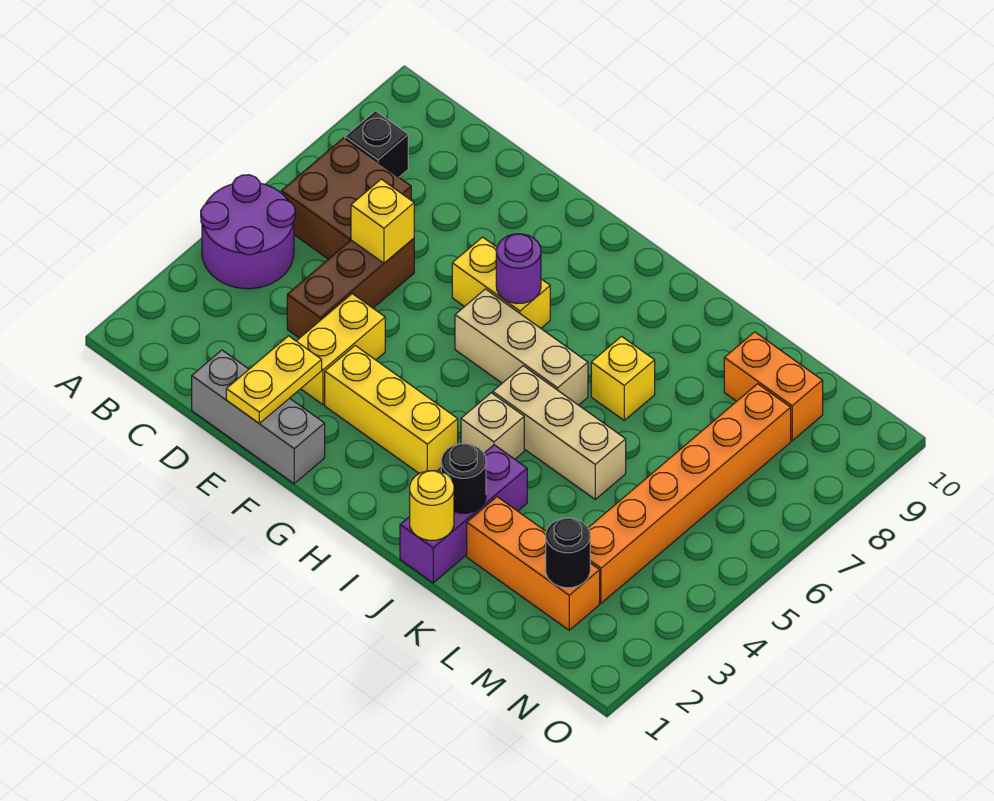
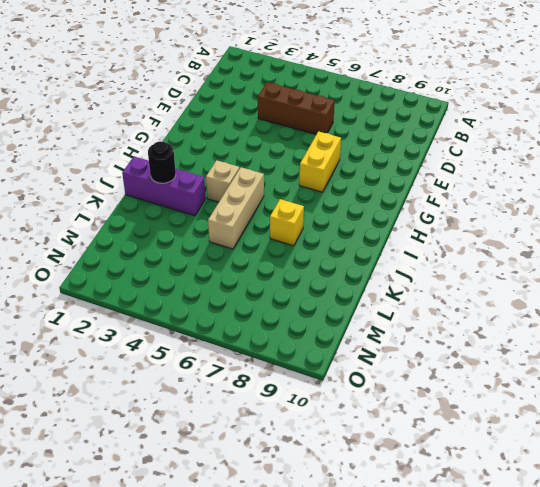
none -> purple 2x2 round brick [201,175,295,289]
none -> brown 2x2 brick [281,138,411,259]
none -> black 1x1 brick [345,111,408,177]

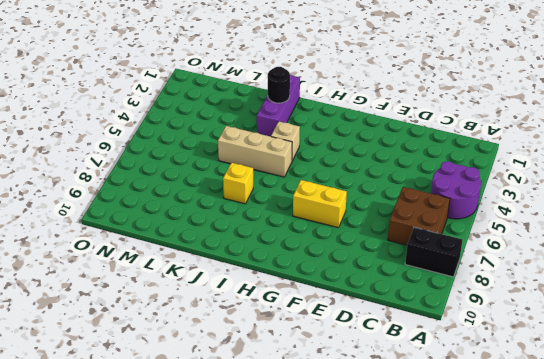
black 1x2 brick [405,227,462,277] -> black 1x1 brick [345,111,408,177]
none -> grey 1x3 brick [192,350,325,484]
none -> brown 1x3 brick [287,238,414,338]
none -> yellow 1x2 brick [297,294,385,405]

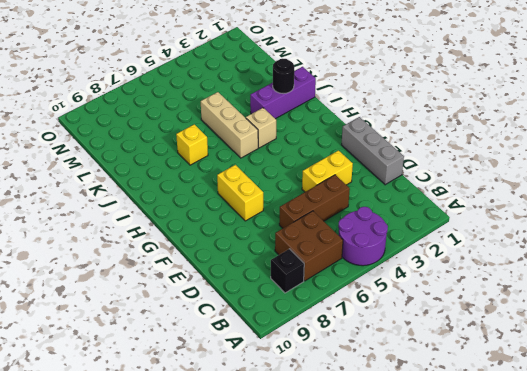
none -> yellow 1x3 brick [325,346,458,474]
none -> tan 1x3 brick [455,289,588,405]
none -> orange 1x3 brick [467,497,600,630]

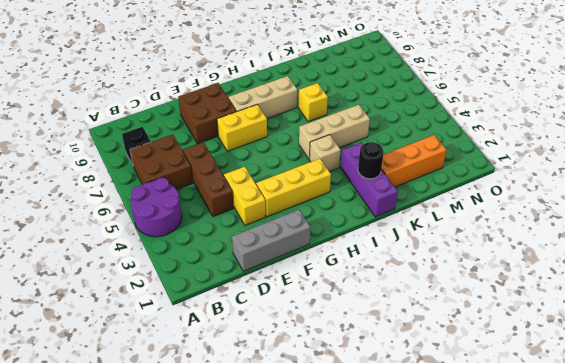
brown 2x2 brick [178,83,236,144] -> none
tan 1x3 brick [229,76,297,118] -> tan 1x3 brick moved to [455,289,588,405]
none -> orange 1x2 brick [724,332,823,441]
none -> orange 1x6 brick [588,384,791,603]
none -> yellow 1x1 brick [351,179,414,263]

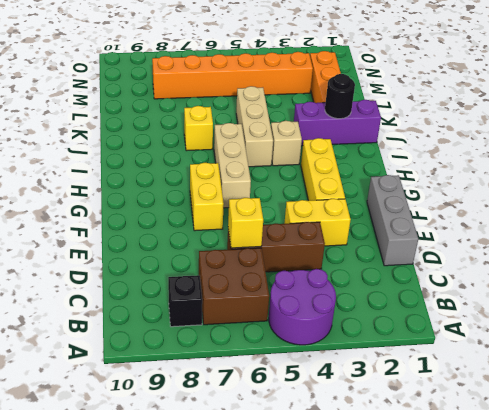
none -> orange 1x2 brick [724,332,823,441]
none -> yellow 1x2 plate [226,336,322,423]
none -> purple 1x1 round brick [496,234,541,304]

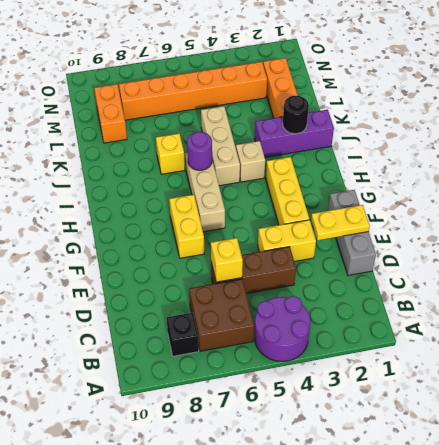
purple 1x1 round brick [187,132,212,170] -> purple 1x1 round brick moved to [496,234,541,304]
none -> yellow 1x1 round brick [410,471,454,540]
none -> black 1x1 round brick [546,518,590,588]

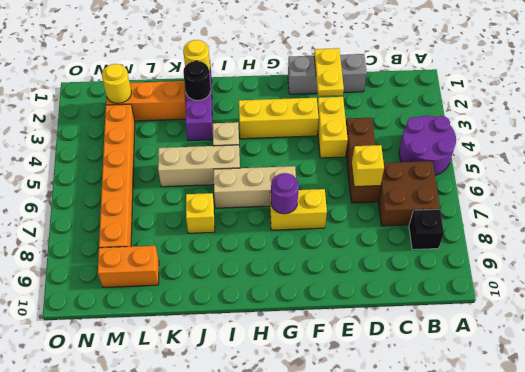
yellow 1x1 round brick [102,64,131,103] -> black 1x1 round brick [546,518,590,588]

